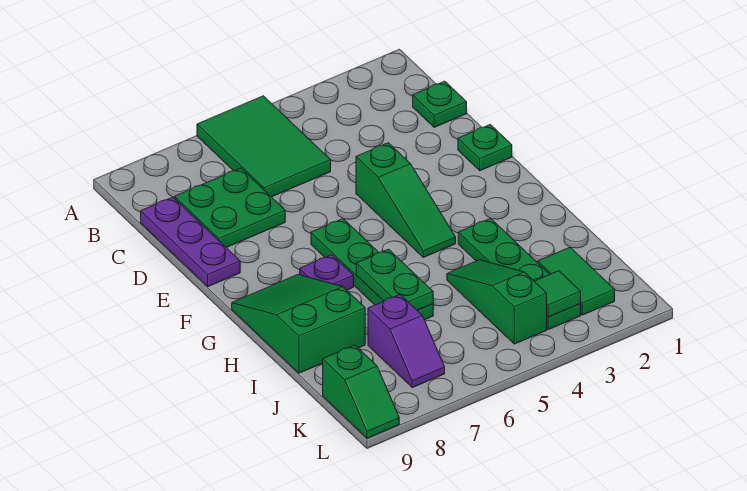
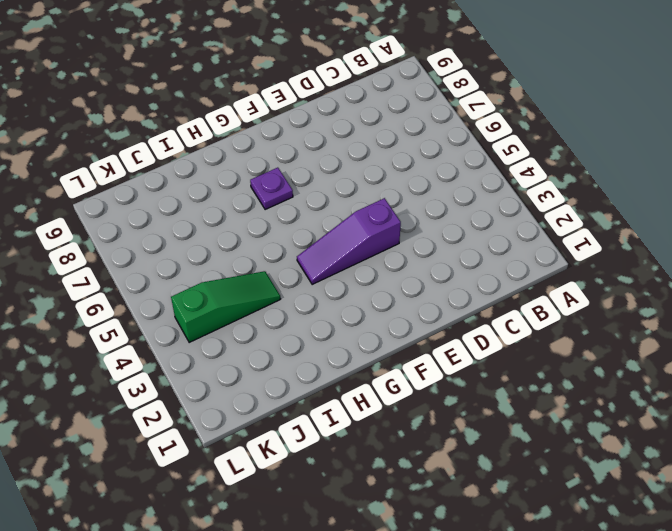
purple 1x3 slope [297,198,401,284] -> green 1x3 slope [356,143,456,258]
none -> green 2x3 tile [197,96,331,197]
none -> green 1x1 plate [413,81,467,127]
none -> green 2x2 plate [175,168,285,248]

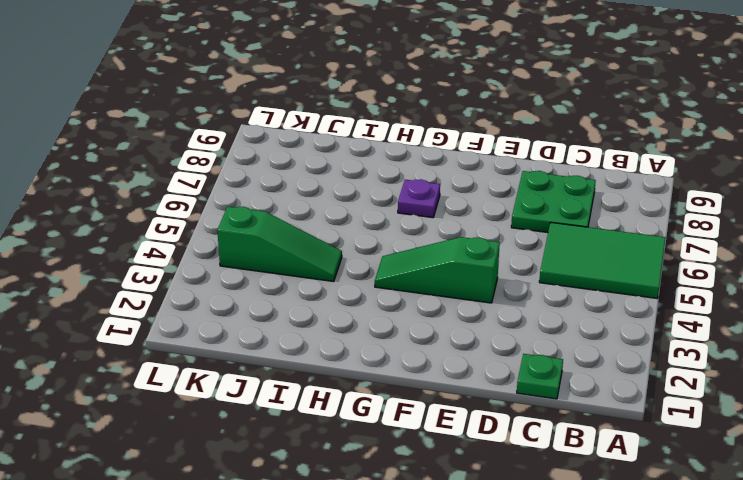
none -> purple 1x3 plate [141,197,240,287]
none -> green 1x1 plate [458,124,512,171]
none -> green 1x4 plate [311,219,433,320]

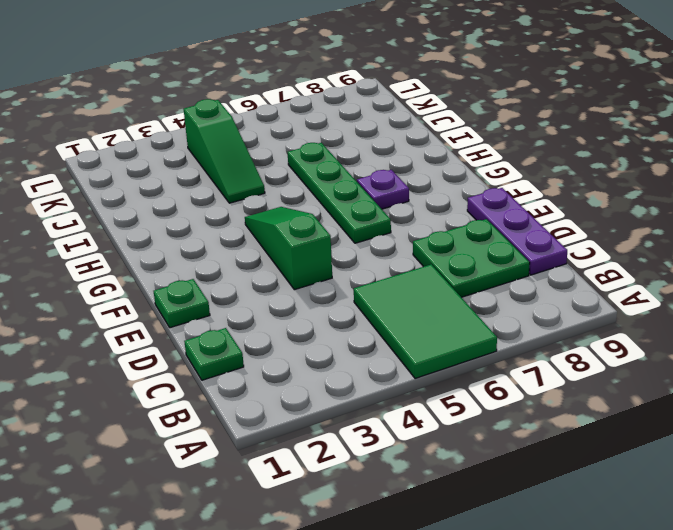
none -> green 2x3 slope [232,274,365,373]
none -> green 1x4 plate [458,218,581,330]
none -> green 1x2 tile [538,247,615,315]

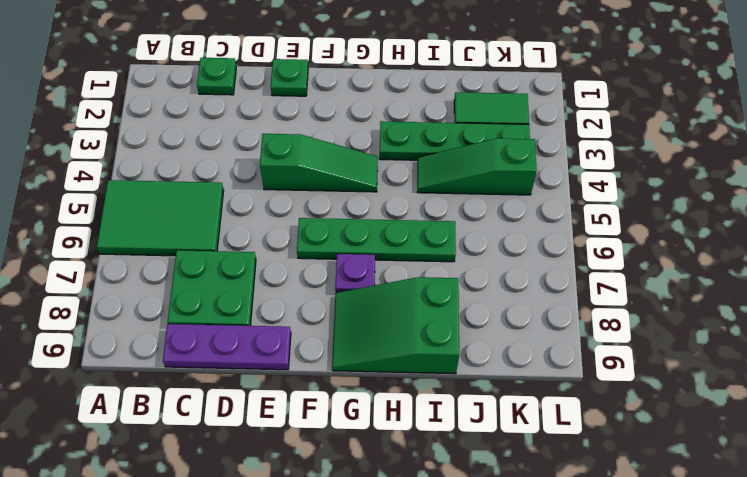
none -> purple 1x2 slope [368,294,445,388]
none -> green 1x2 slope [323,345,399,438]
none -> green 1x2 plate [356,249,433,310]

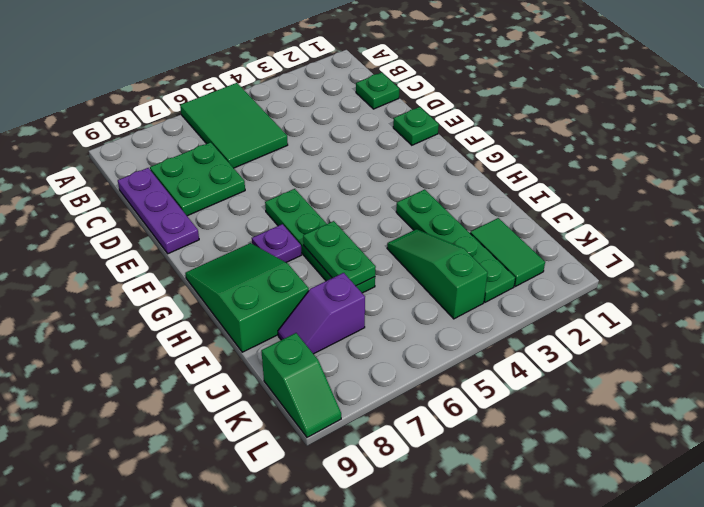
purple 1x2 slope [278,273,365,354] -> purple 1x2 slope turned to [368,294,445,388]
none -> green 1x3 slope [356,143,456,258]
none -> green 1x1 tile [535,271,581,317]

